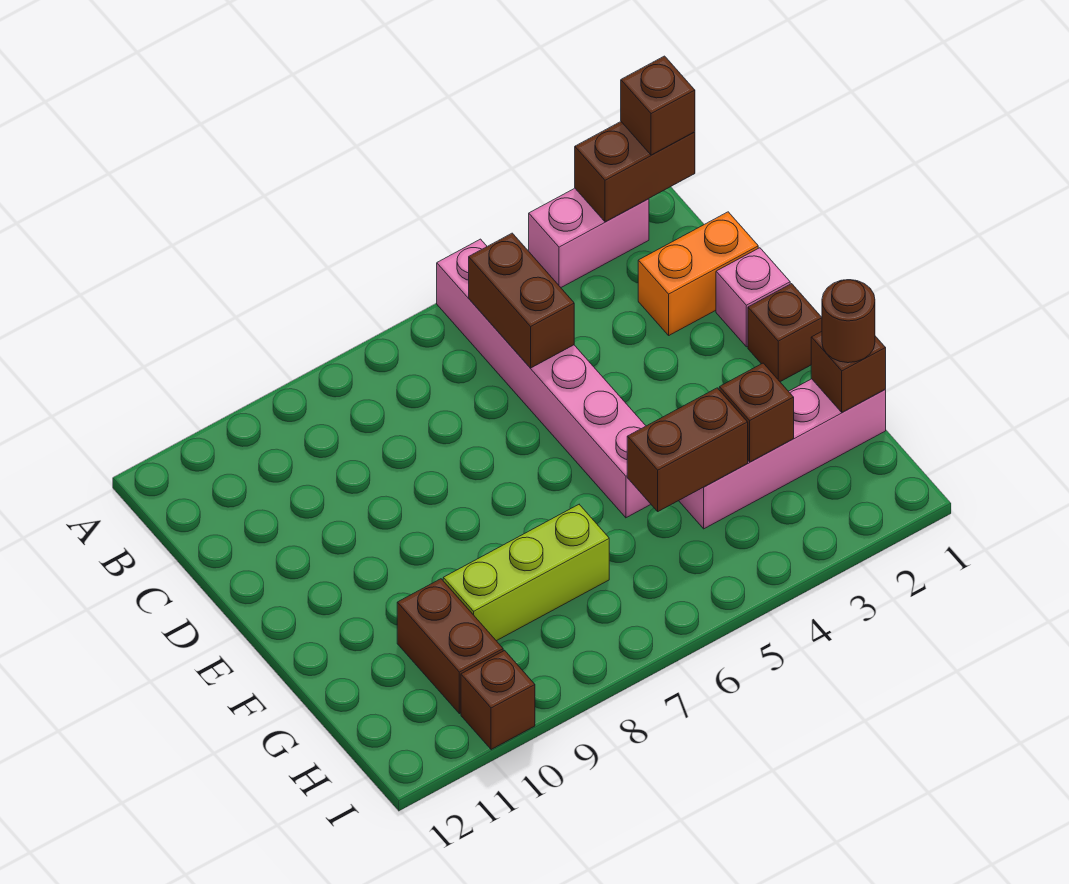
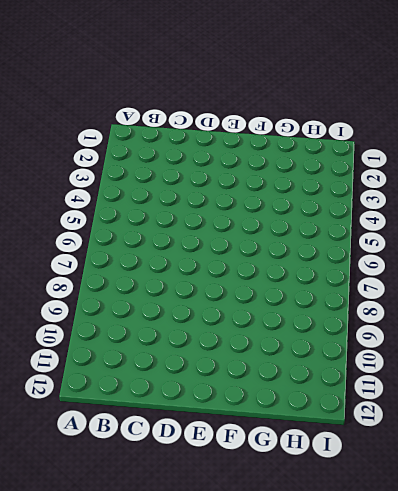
none -> pink 1x2 brick [529,188,649,287]
none -> pink 1x6 brick [437,239,651,518]
none -> orange 1x2 brick [638,212,758,335]

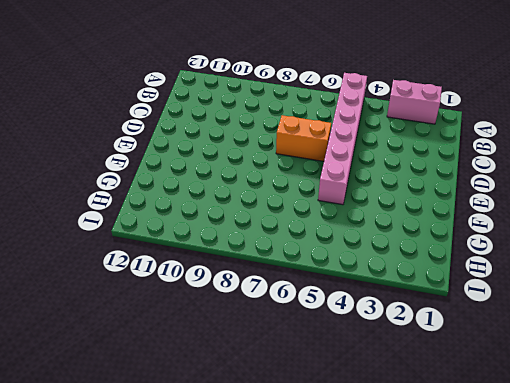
orange 1x2 brick [276,115,331,161] -> orange 1x2 brick moved to [638,212,758,335]
none -> pink 1x1 brick [716,248,790,347]
none -> brown 1x1 brick [748,284,822,382]
none -> pink 1x4 brick [679,379,886,529]

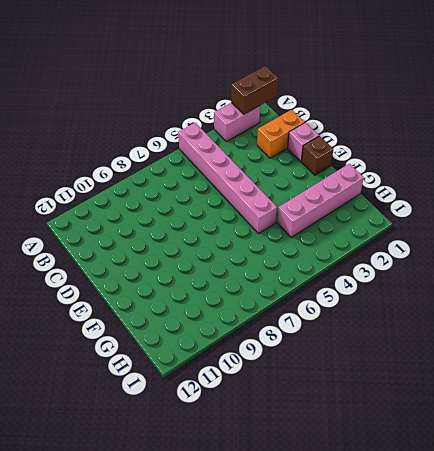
none -> lime 1x3 brick [443,504,609,641]
none -> brown 1x2 brick [397,579,503,714]
none -> brown 1x1 brick [461,650,535,750]

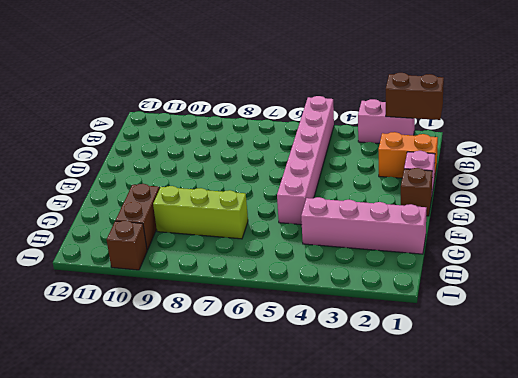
none -> brown 1x2 brick [469,233,574,368]
none -> brown 1x1 brick [811,332,886,412]
none -> brown 1x1 brick [719,363,794,462]

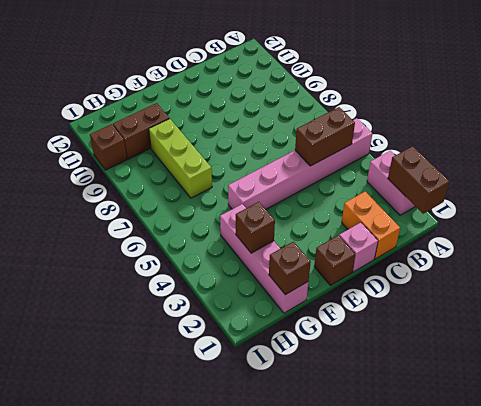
none -> brown 1x2 brick [627,388,748,511]
none -> brown 1x1 brick [621,56,695,155]
none -> brown 1x1 round brick [822,280,875,363]

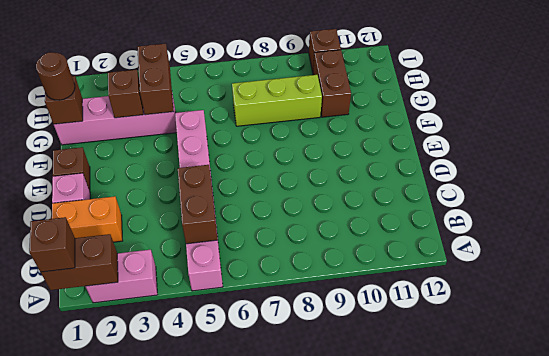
brown 1x2 brick [137,44,174,115] -> brown 1x2 brick turned to [627,388,748,511]

